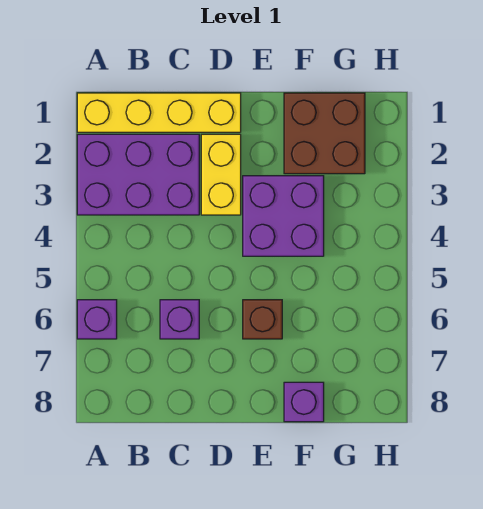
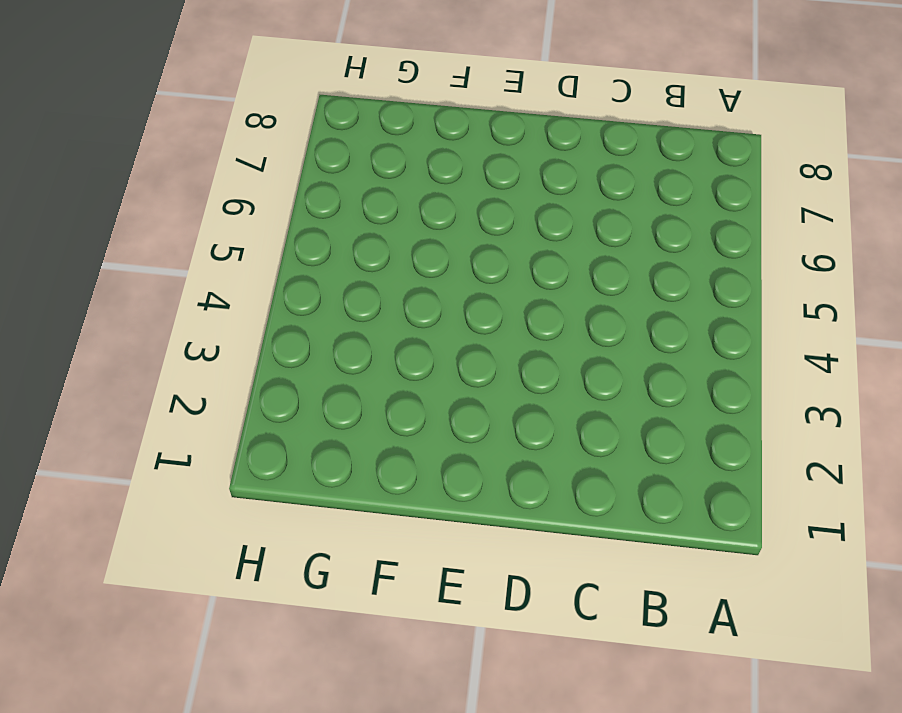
none -> yellow 1x4 brick [77,93,241,132]
none -> purple 2x3 brick [77,134,199,215]

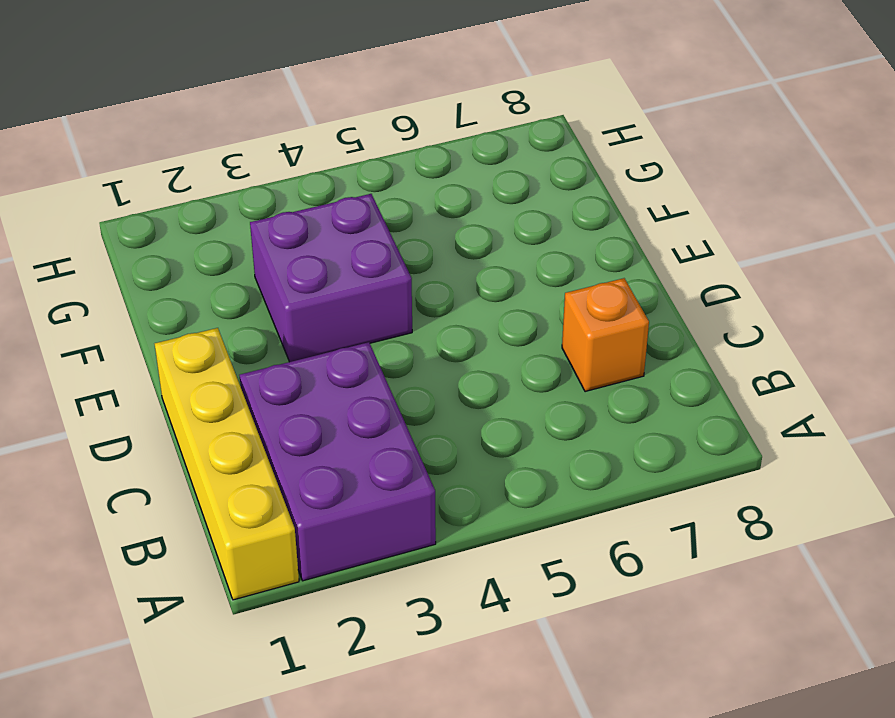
orange 1x1 brick [562,278,649,392] -> none
none -> purple 1x1 brick [77,300,117,339]
none -> purple 1x1 brick [160,300,199,339]

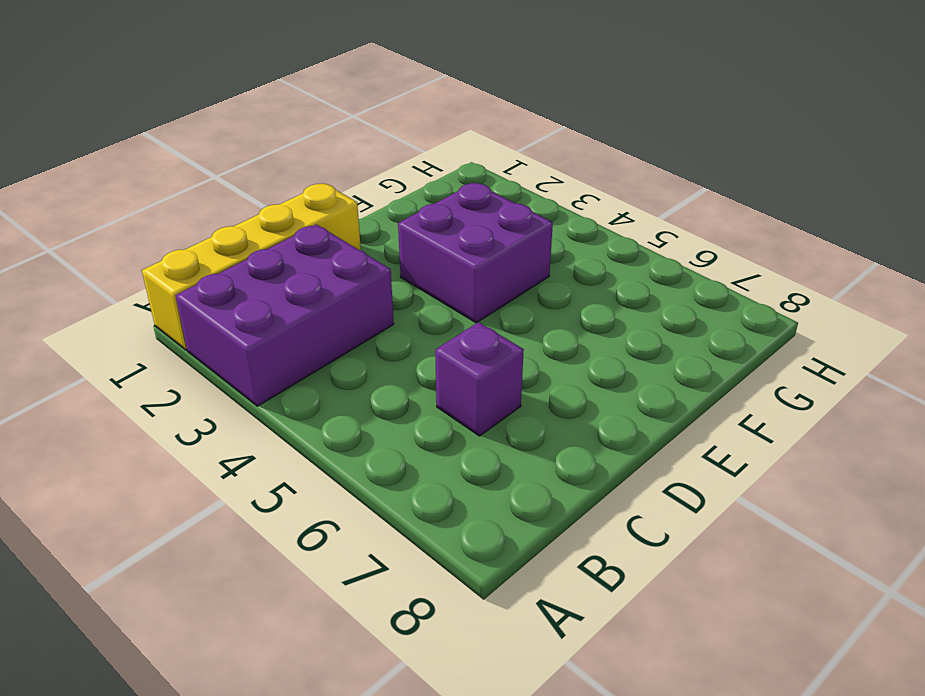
none -> purple 1x1 brick [77,300,117,339]
none -> yellow 1x2 brick [201,134,241,215]

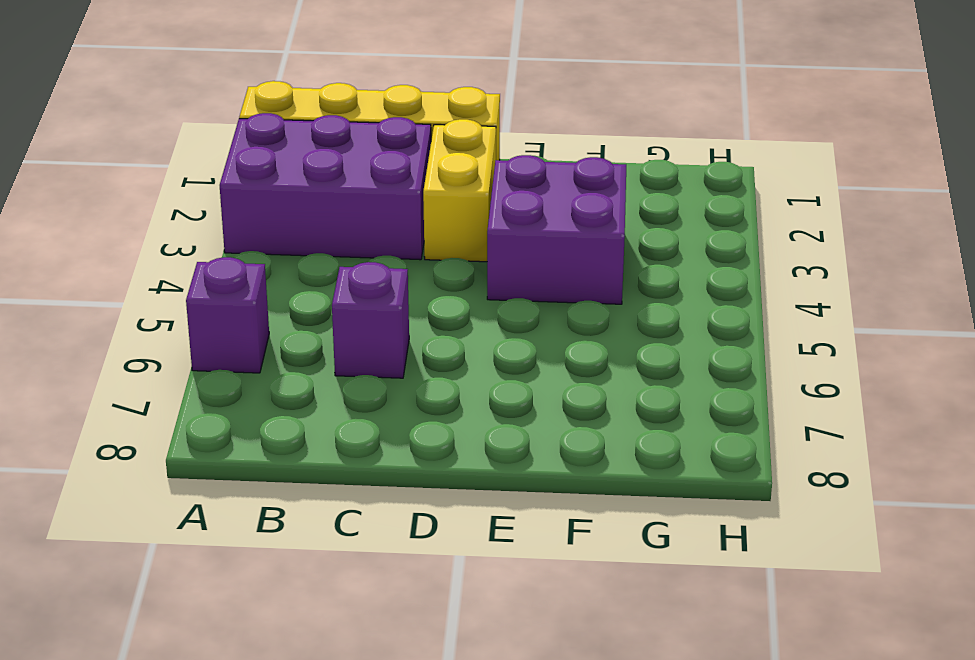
none -> brown 1x1 brick [243,300,282,339]
none -> brown 2x2 brick [284,93,365,174]

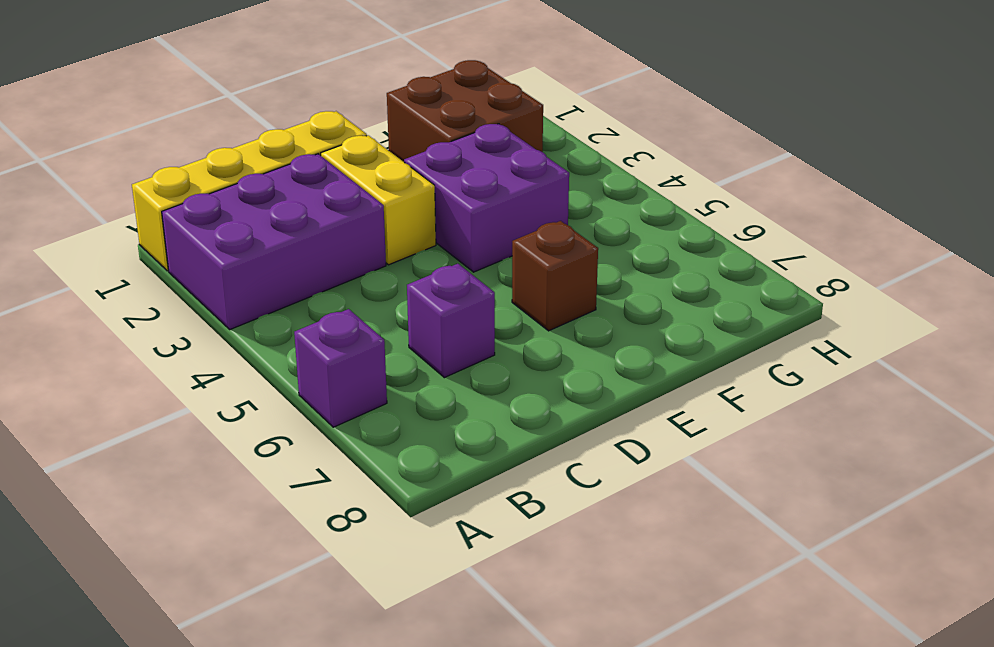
none -> purple 1x1 brick [284,382,324,422]

